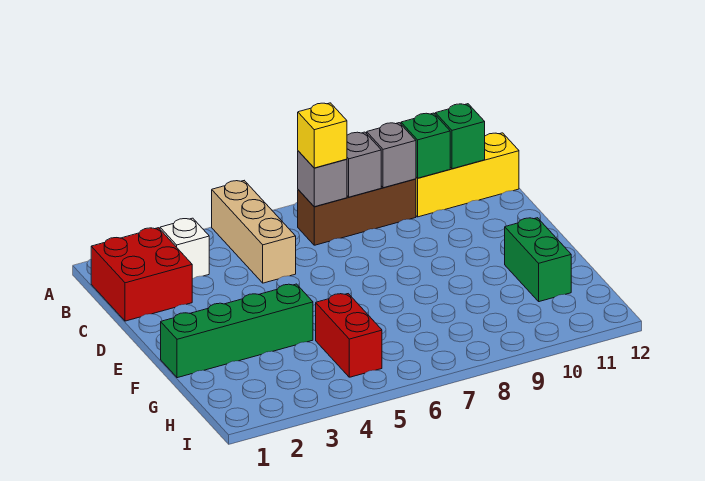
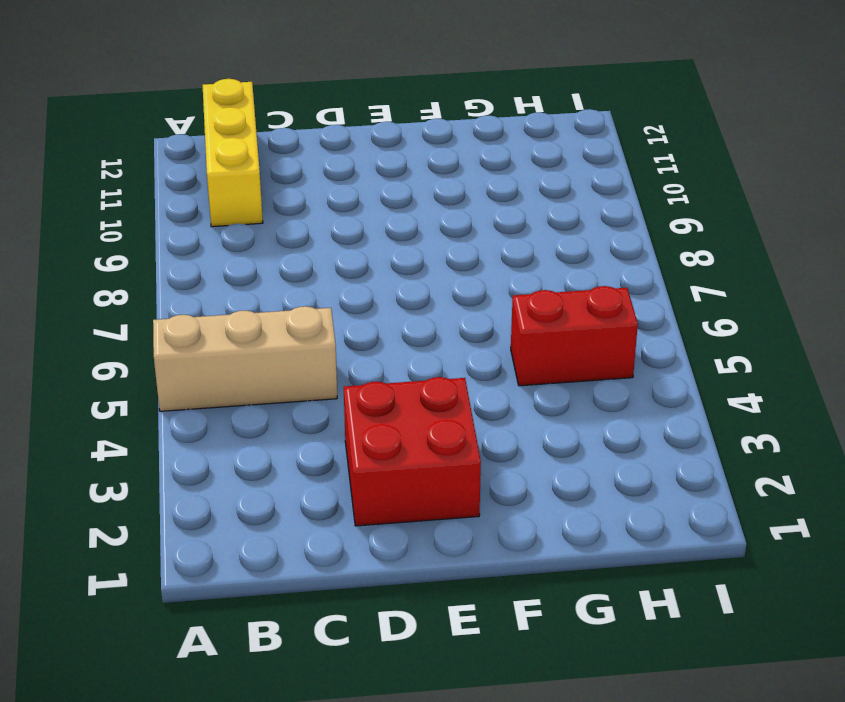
red 2x2 brick [344,377,481,526] -> red 2x2 brick moved to [91,228,192,321]
none -> white 1x1 brick [160,218,209,279]
none -> brown 1x3 brick [298,179,416,245]
none -> green 1x4 brick [161,284,313,378]

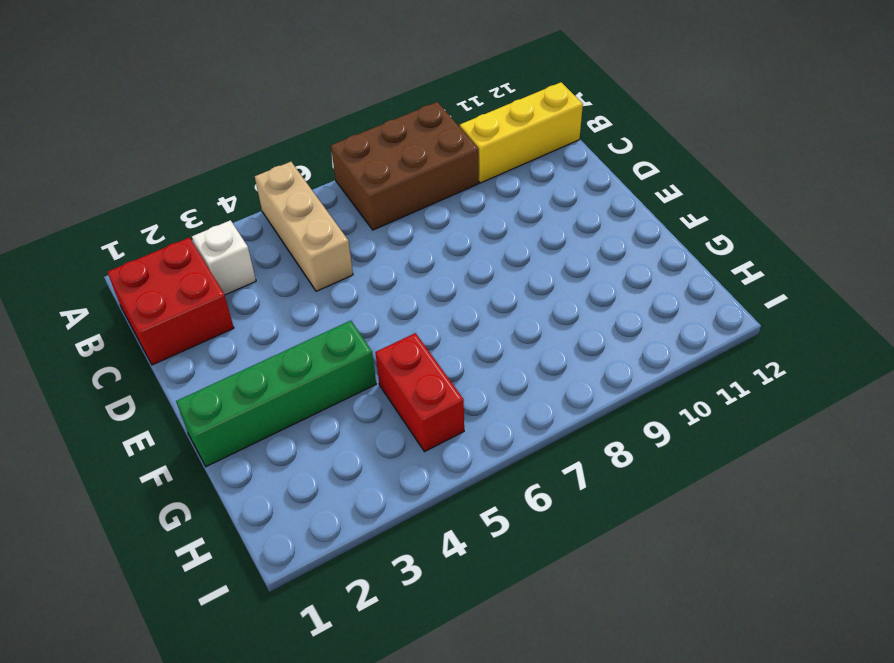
brown 2x3 brick [331,102,479,230] -> brown 1x3 brick [298,179,416,245]
none -> green 1x2 brick [505,218,571,302]
none -> grey 1x1 brick [298,151,347,207]
none -> grey 1x1 brick [347,132,381,197]

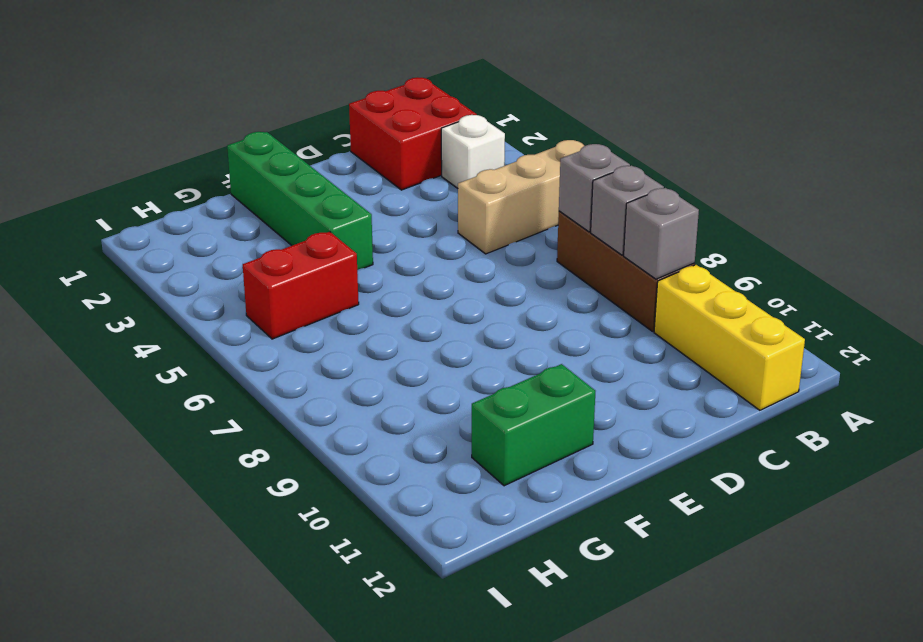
none -> green 1x1 brick [401,113,450,178]
none -> green 1x1 brick [435,104,485,169]
none -> yellow 1x1 brick [298,103,347,168]

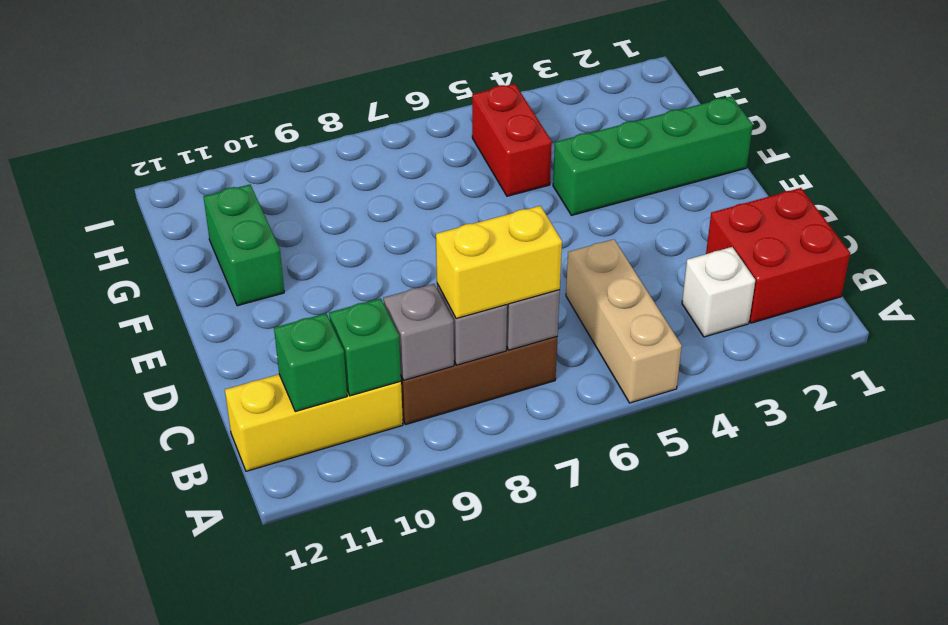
yellow 1x2 brick [436,206,562,319] -> yellow 1x1 brick [298,103,347,168]

